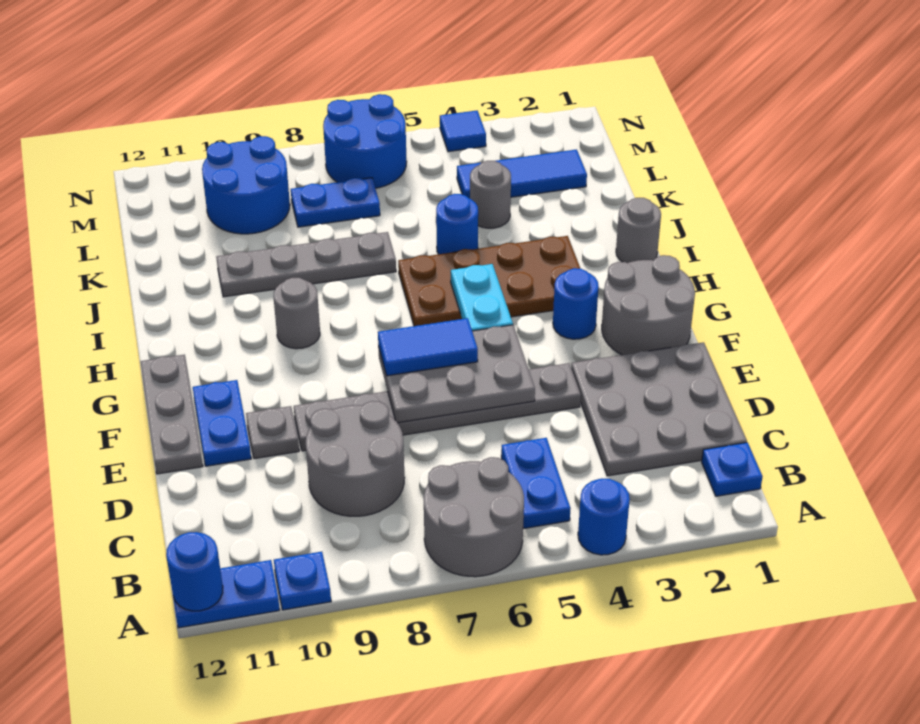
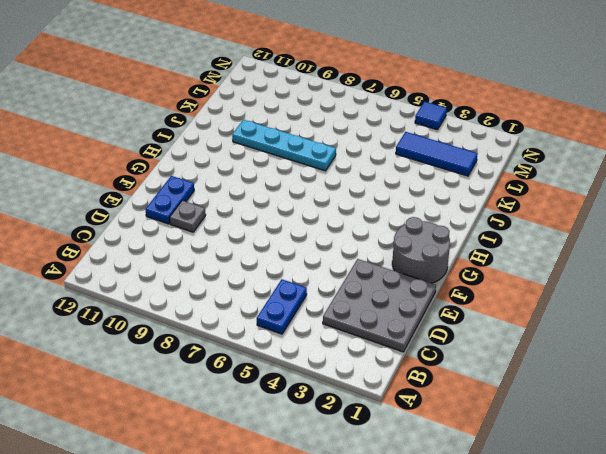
cyan 1x4 plate [232,120,336,171] -> grey 1x4 plate [216,232,396,297]
none -> blue 1x1 round brick [578,479,630,555]
none -> grey 2x2 round brick [424,457,524,577]
none -> blue 1x1 plate [274,552,331,610]

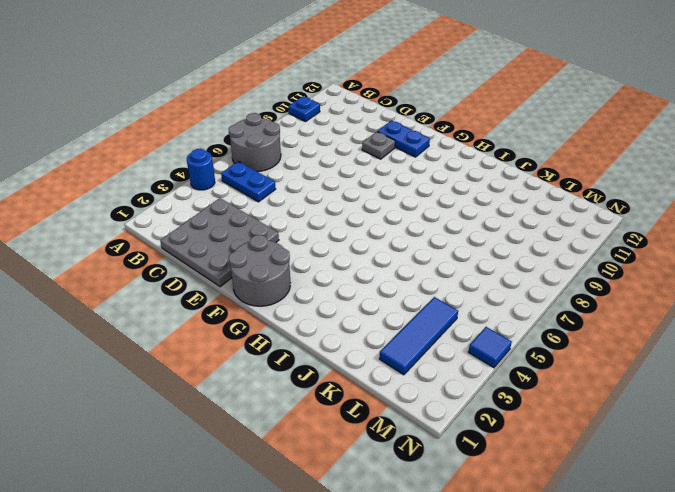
none -> blue 1x2 plate [173,560,280,628]
none -> blue 1x1 plate [702,442,763,496]
none -> grey 2x2 round brick [306,401,405,516]

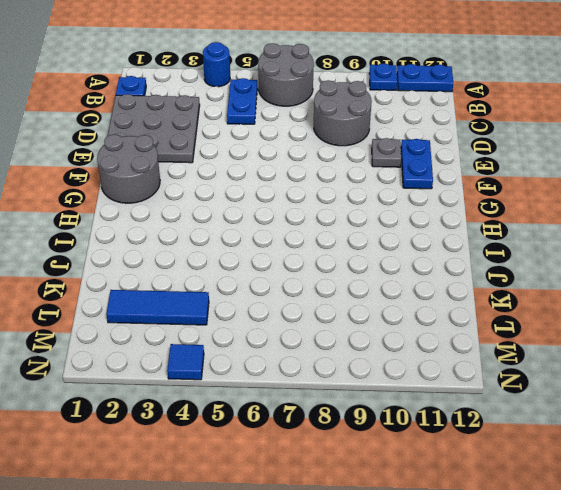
none -> grey 1x6 plate [294,363,581,451]
none -> grey 1x3 plate [141,355,203,474]
none -> blue 1x1 round brick [553,268,599,339]

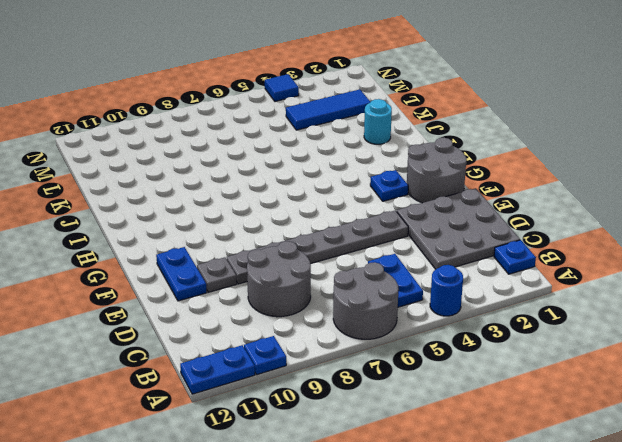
blue 1x1 plate [370,170,408,201] -> blue 1x1 round brick [553,268,599,339]
cyan 1x1 round brick [364,99,392,144] -> none
none -> grey 1x3 plate [141,355,203,474]
none -> brown 2x4 plate [398,236,581,326]
none -> grey 1x1 round brick [273,278,320,349]

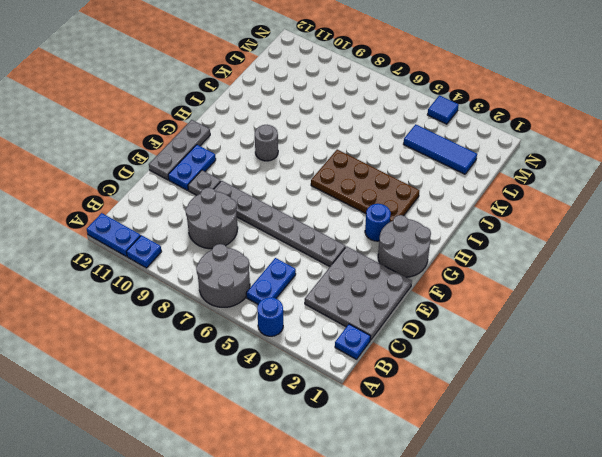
none -> grey 1x1 round brick [616,198,661,263]
none -> blue 1x1 round brick [436,194,478,254]
none -> grey 1x4 plate [216,232,396,297]

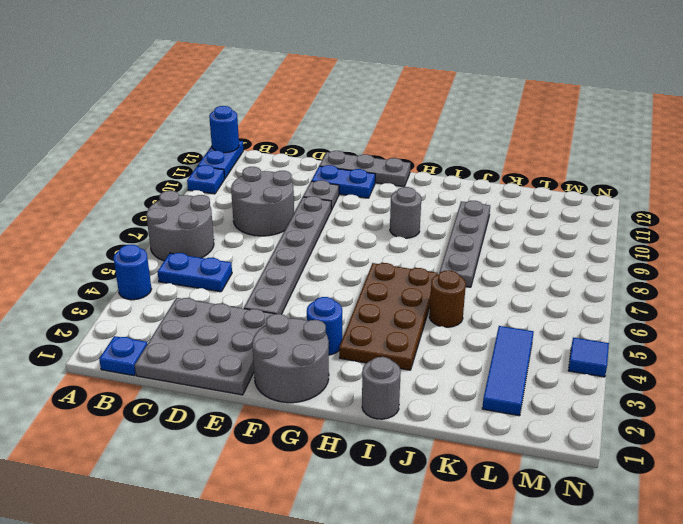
brown 1x1 round brick [429,271,466,327] -> blue 1x1 round brick [436,194,478,254]
none -> grey 1x1 round brick [470,161,511,228]
none -> blue 1x2 plate [291,178,380,227]
none -> blue 2x2 round brick [202,136,290,234]

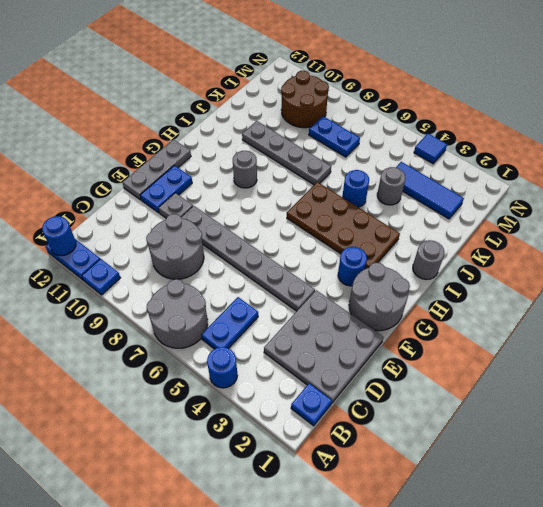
brown 2x2 round brick [281,71,329,128] -> blue 2x2 round brick [202,136,290,234]
none -> blue 2x2 round brick [323,94,407,188]
none -> grey 2x3 plate [378,325,535,423]
none -> cyan 1x2 plate [451,264,513,331]

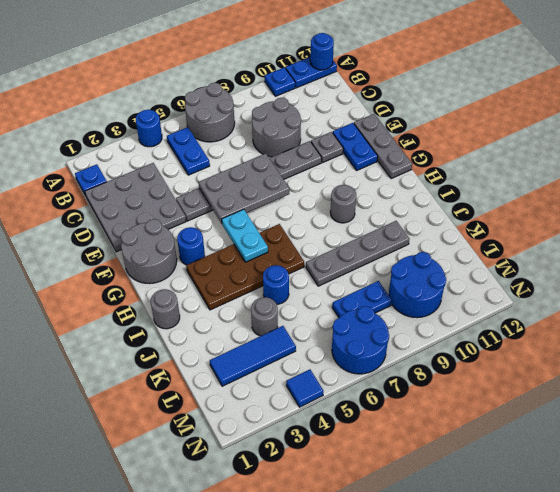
none -> blue 1x2 tile [378,318,478,376]

